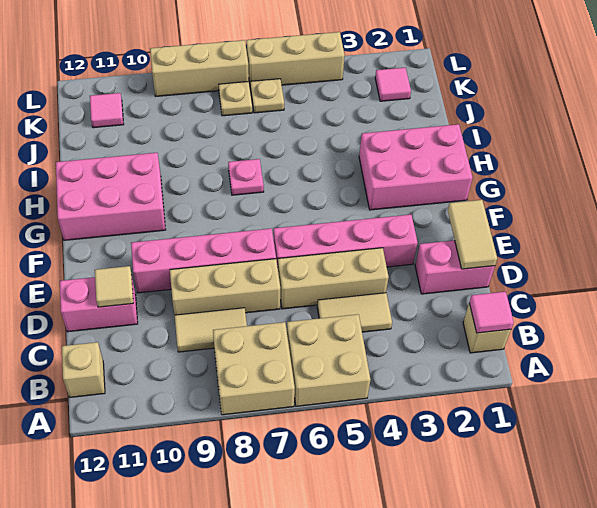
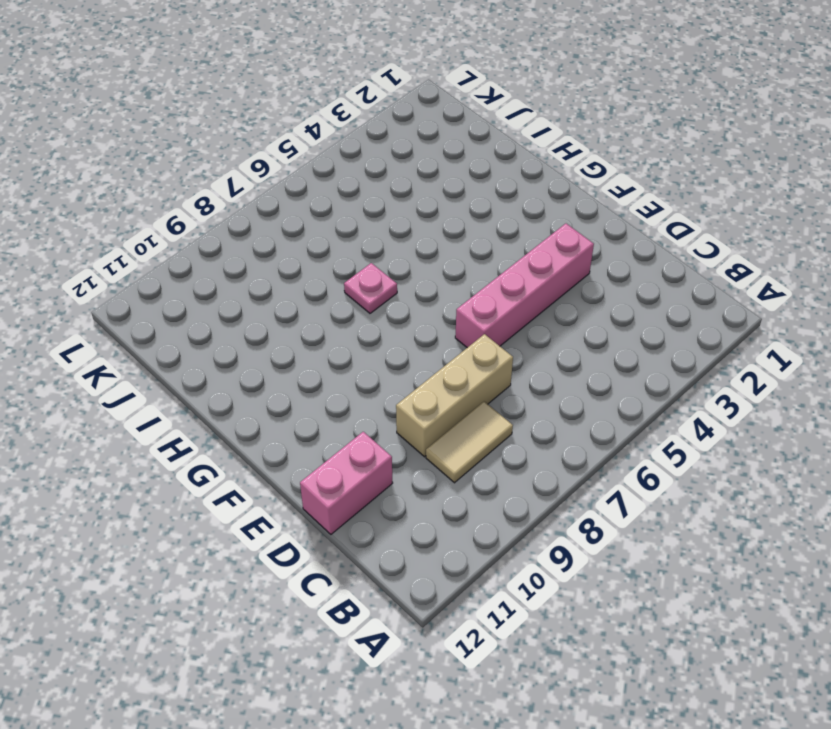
none -> tan 2x2 brick [287,314,371,406]
none -> tan 2x2 brick [213,322,295,415]
none -> tan 1x1 brick [463,303,511,353]

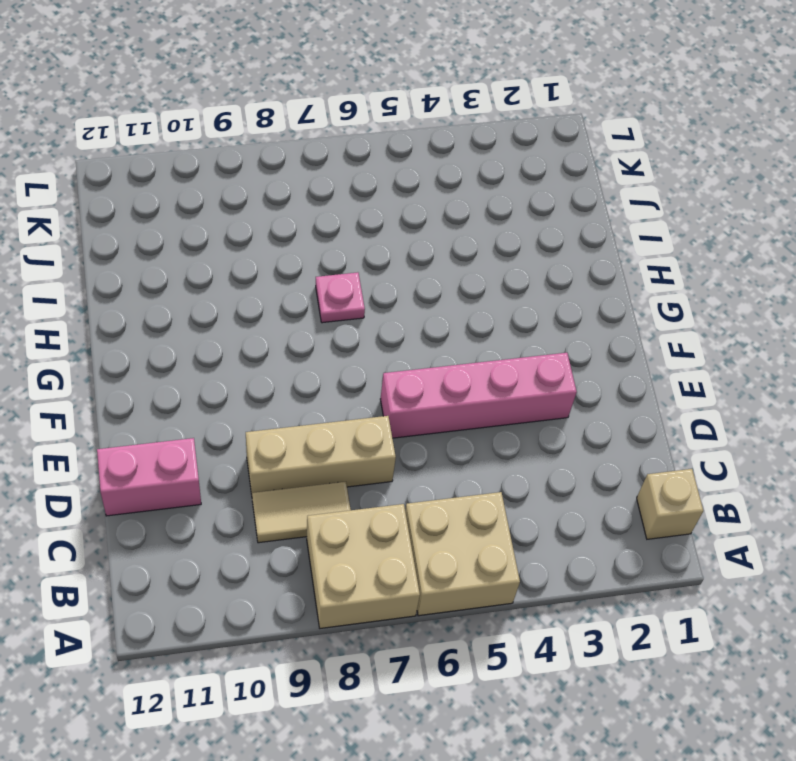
none -> tan 1x1 brick [62,342,105,397]
none -> tan 1x2 tile [317,293,392,332]
none -> pink 1x2 brick [415,240,495,294]

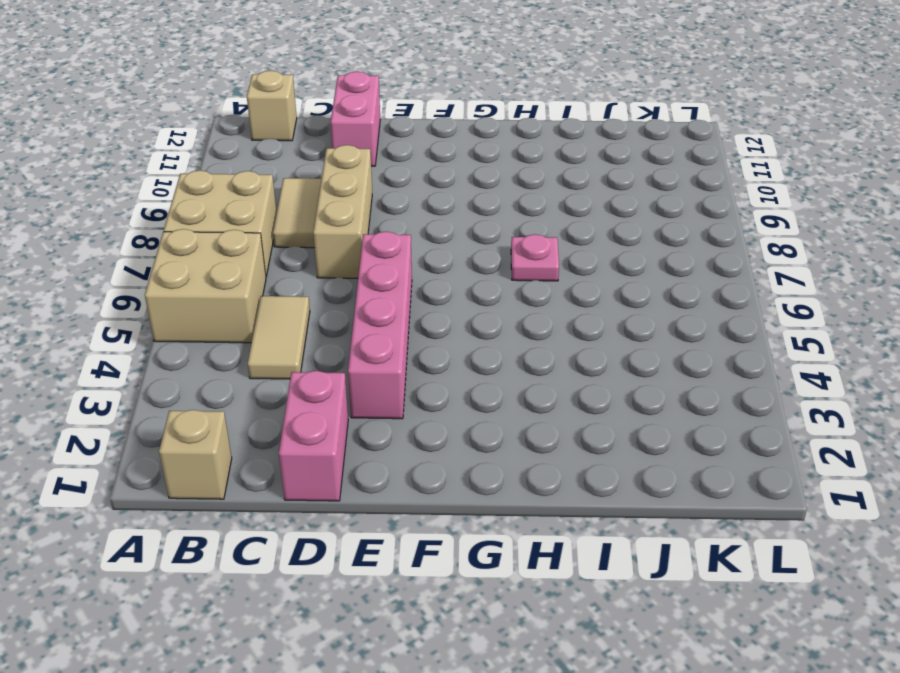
none -> tan 1x3 brick [278,248,389,309]
none -> pink 1x4 brick [131,228,276,293]
none -> pink 2x3 brick [359,124,473,210]

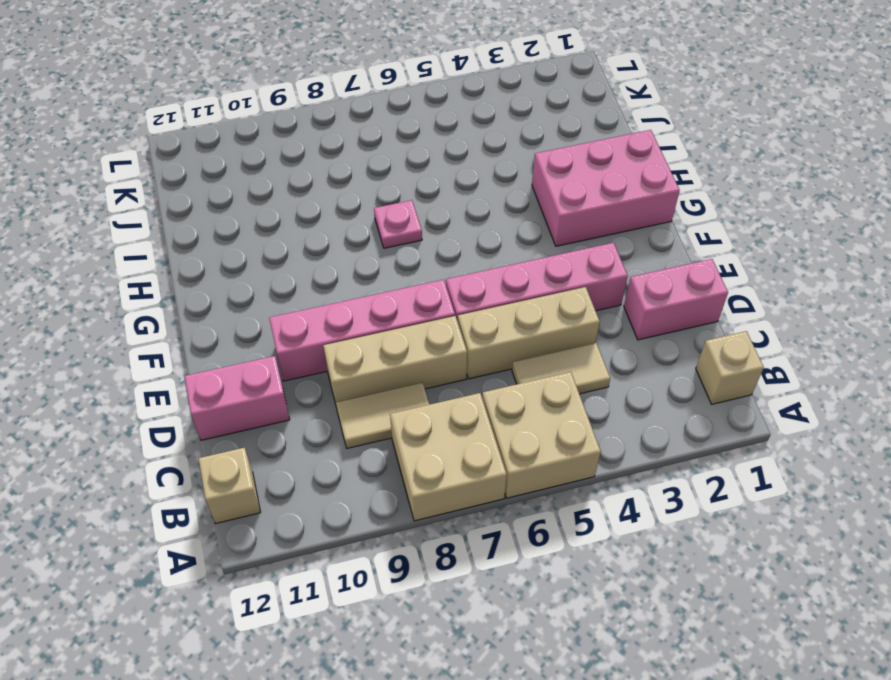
none -> pink 2x3 brick [56,153,166,240]
none -> pink 1x1 tile [375,68,411,101]
none -> tan 1x1 plate [250,79,284,113]

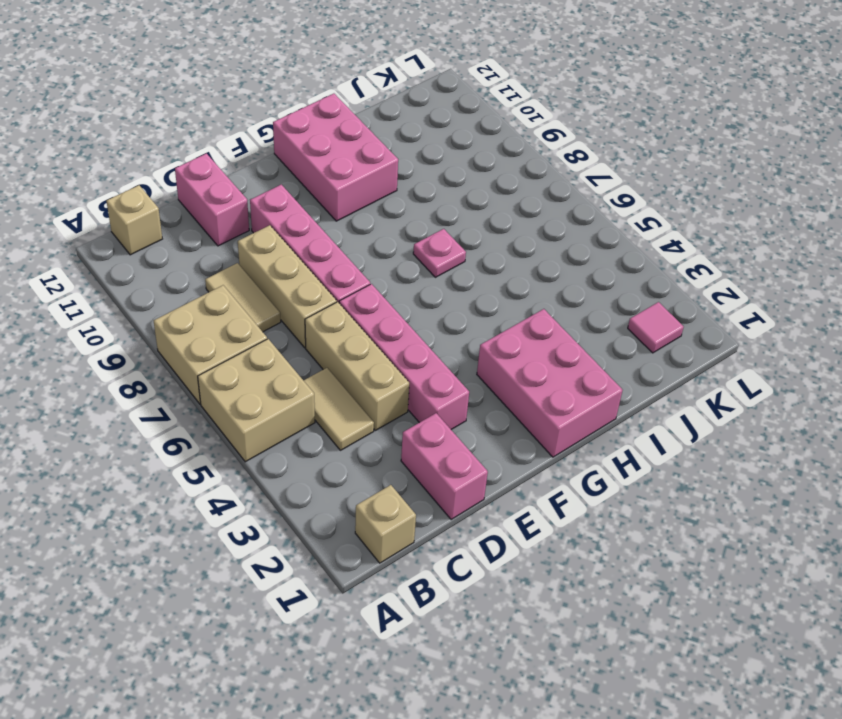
none -> tan 1x1 plate [250,79,284,113]
none -> tan 1x1 plate [219,81,252,116]
none -> pink 1x1 tile [90,93,124,128]

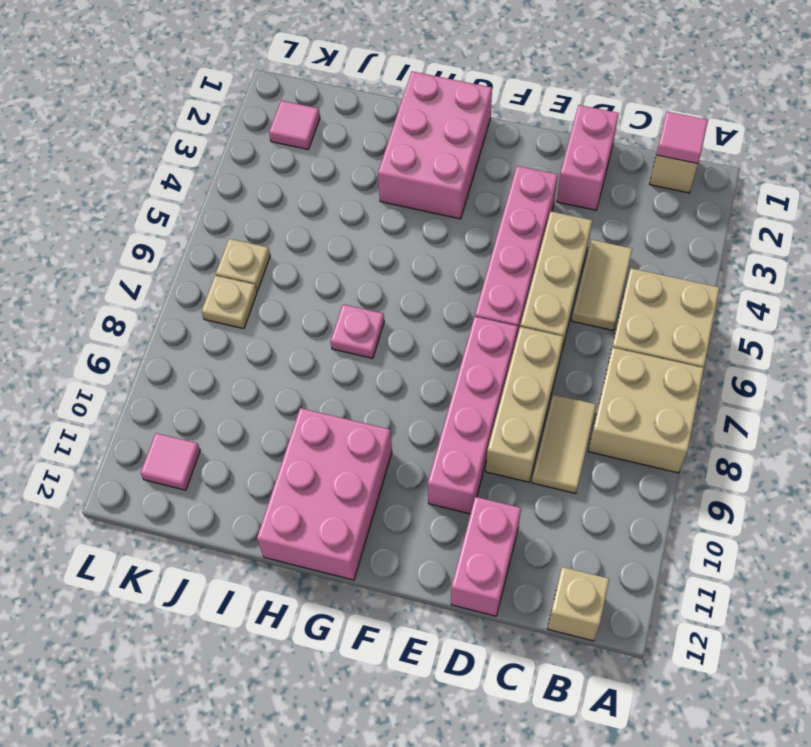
none -> tan 1x3 brick [246,32,345,85]
none -> tan 1x3 brick [150,40,249,96]
none -> tan 1x2 tile [448,200,497,269]

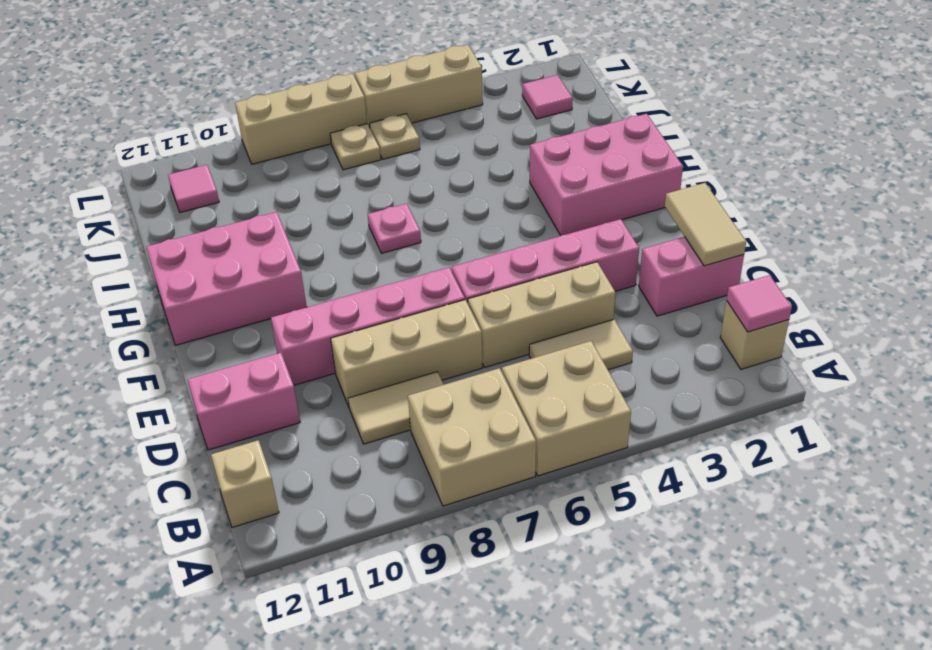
none -> tan 1x1 tile [95,266,133,307]

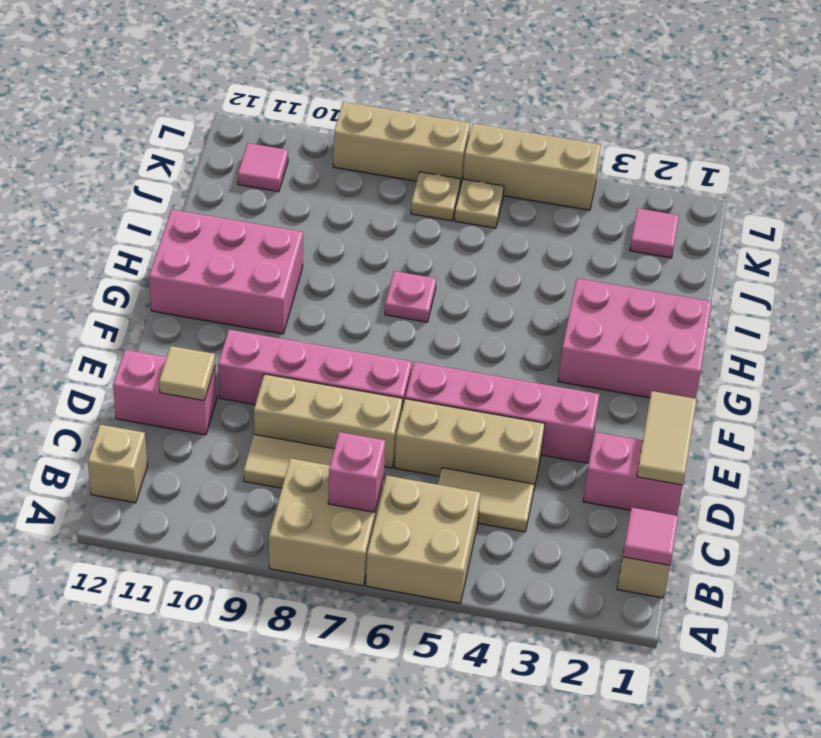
pink 1x1 brick [328,432,386,512] -> none

